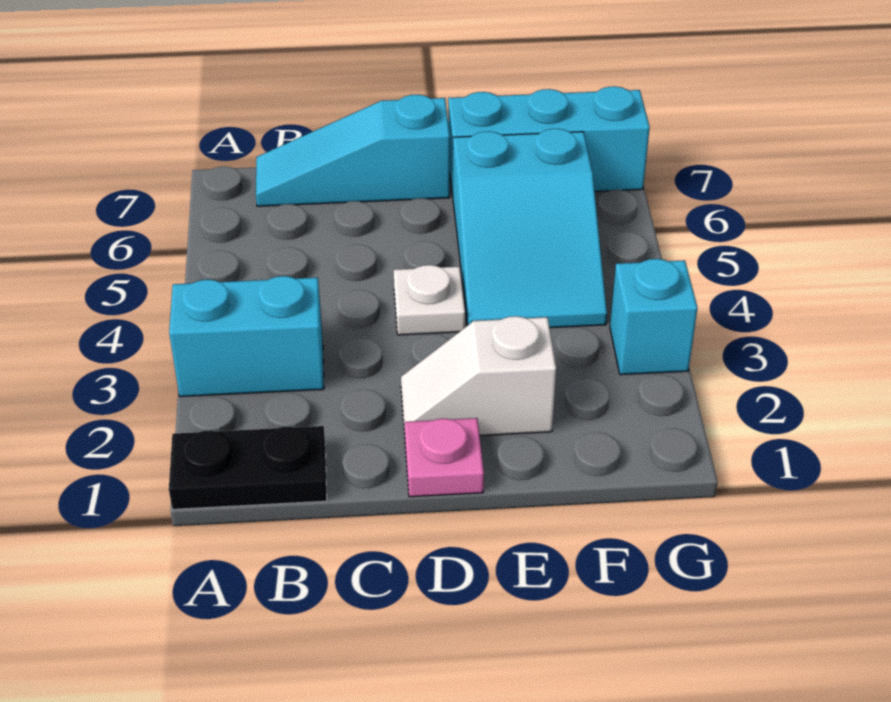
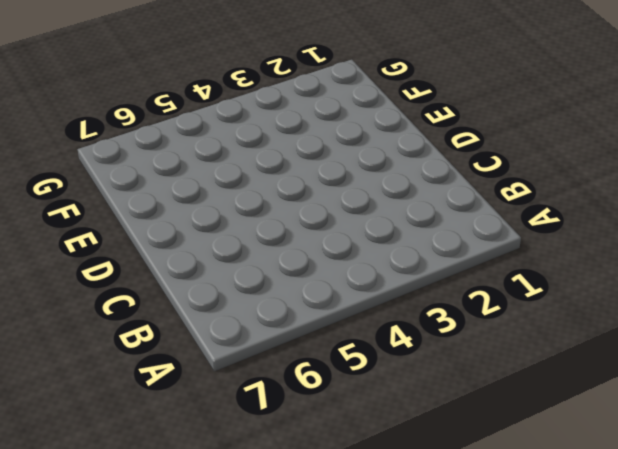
none -> black 1x2 plate [169,426,327,509]
none -> cyan 1x2 brick [169,276,324,397]

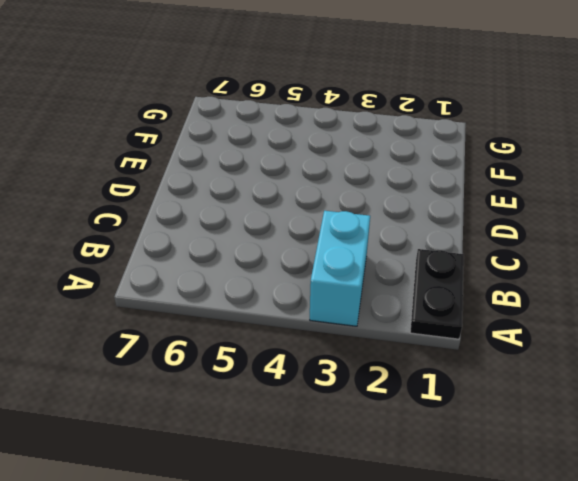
none -> cyan 1x3 slope [256,95,450,206]
none -> pink 1x1 plate [405,418,484,497]

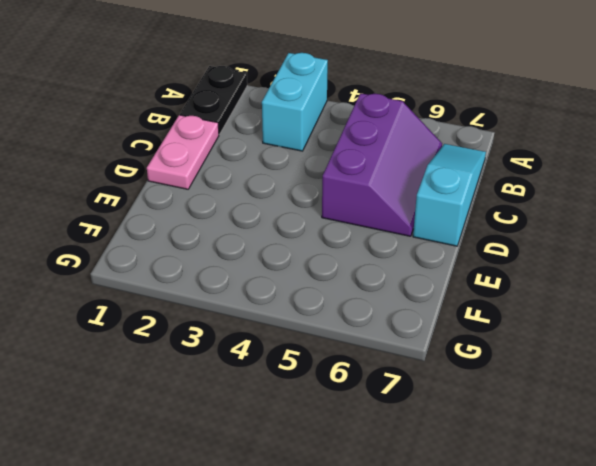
purple 2x3 slope [322,93,442,236] -> none
pink 1x2 plate [147,115,219,189] -> pink 1x1 plate [405,418,484,497]
none -> white 1x2 slope [401,316,556,435]
none -> white 1x1 plate [394,265,465,335]

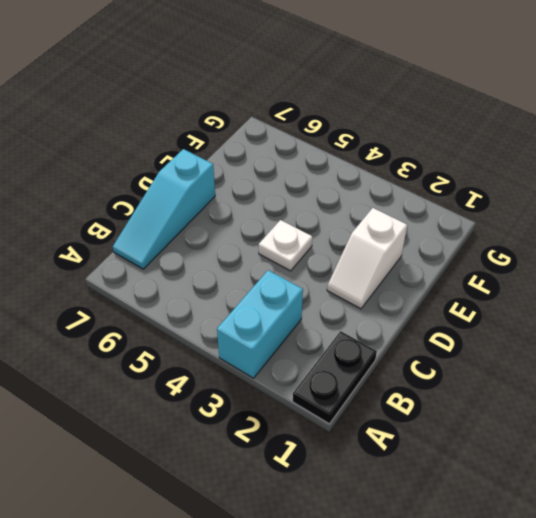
none -> pink 1x1 plate [405,418,484,497]
none -> cyan 2x3 slope [453,129,607,328]

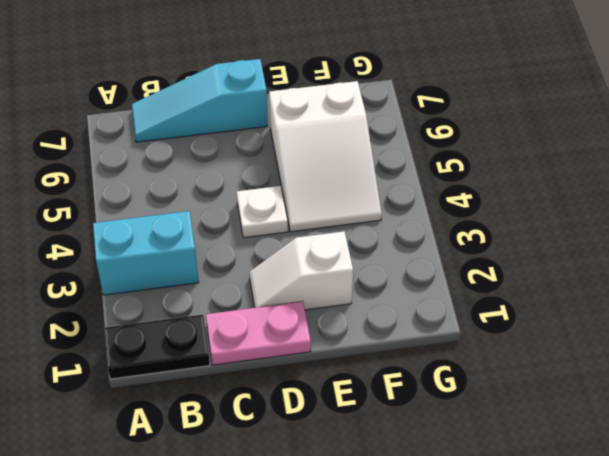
pink 1x2 plate [206,301,311,365] -> pink 1x1 plate [405,418,484,497]
white 2x3 slope [269,81,382,232] -> cyan 2x3 slope [453,129,607,328]
none -> cyan 1x3 brick [448,86,650,195]
none -> cyan 1x1 brick [610,259,697,375]

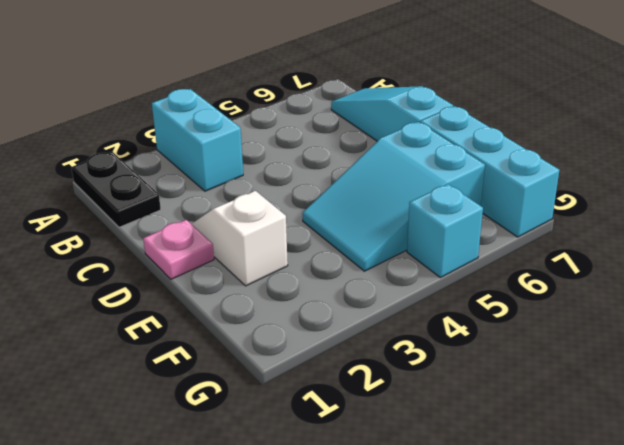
cyan 1x1 brick [407,184,483,278] -> cyan 1x1 brick moved to [610,259,697,375]
none -> white 1x1 plate [394,265,465,335]

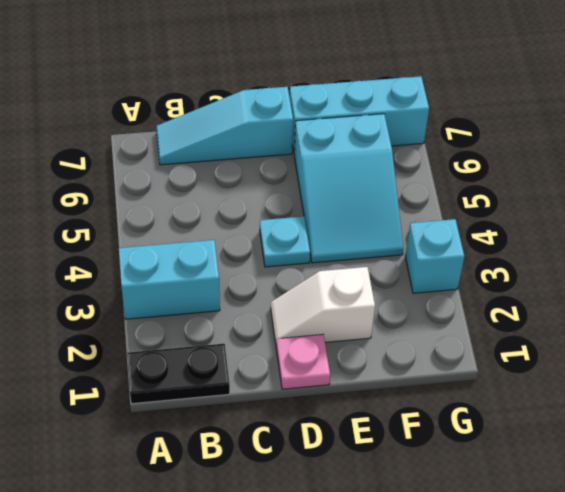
cyan 1x1 plate [260,216,310,267] -> white 1x1 plate [394,265,465,335]

